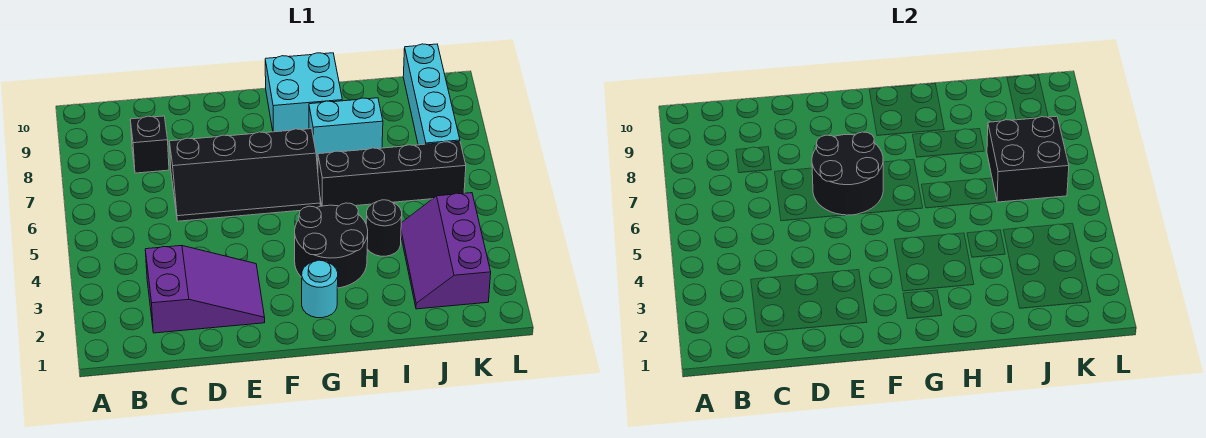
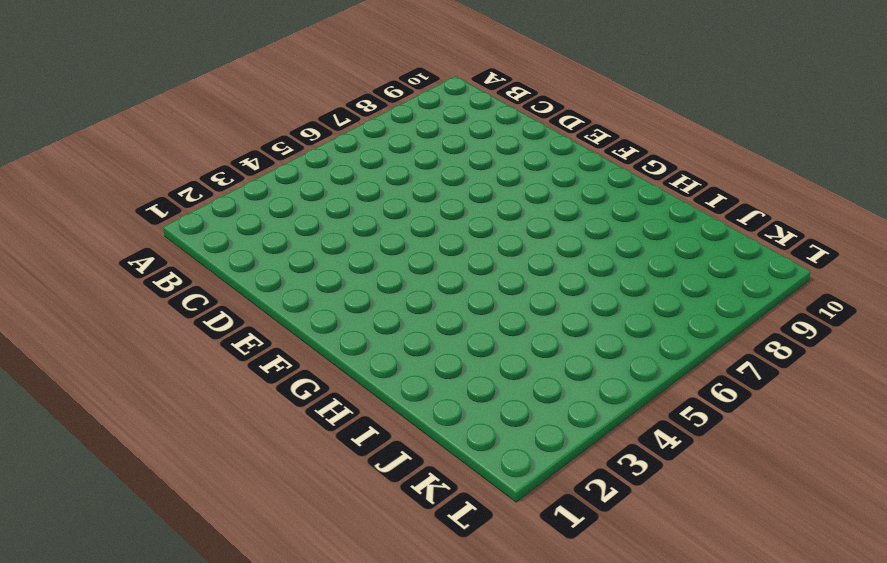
none -> purple 2x3 slope [145,246,265,333]
none -> black 1x1 brick [130,116,169,173]
none -> black 2x4 slope [169,129,320,221]

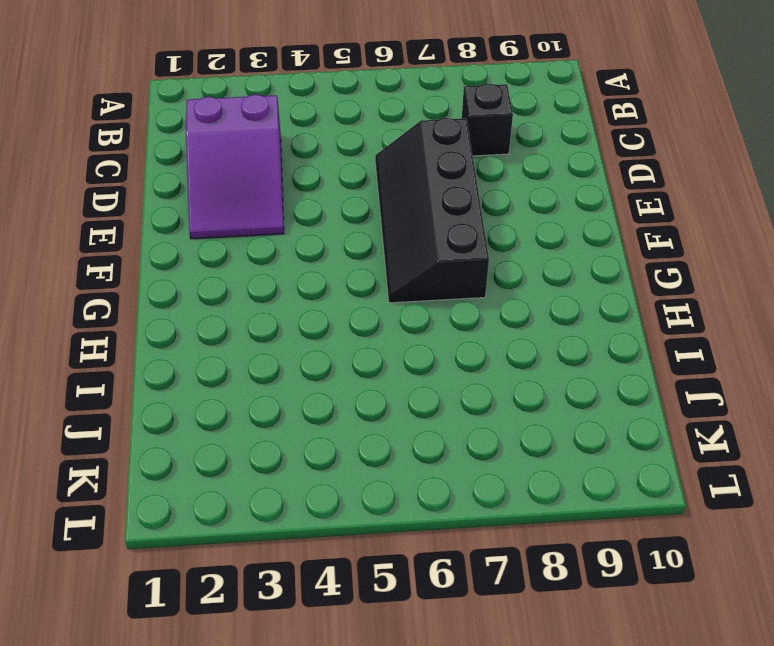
none -> cyan 1x1 round brick [302,260,338,318]
none -> black 2x2 round brick [295,203,368,288]
none -> cyan 2x2 brick [265,53,342,132]

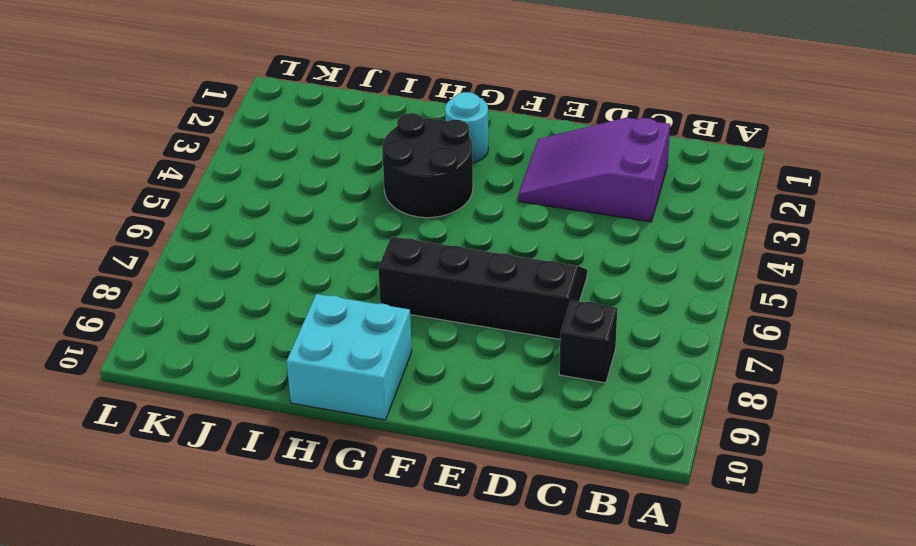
none -> black 1x4 brick [318,141,466,206]
none -> cyan 1x2 brick [309,98,383,157]
none -> black 1x1 round brick [366,200,402,256]

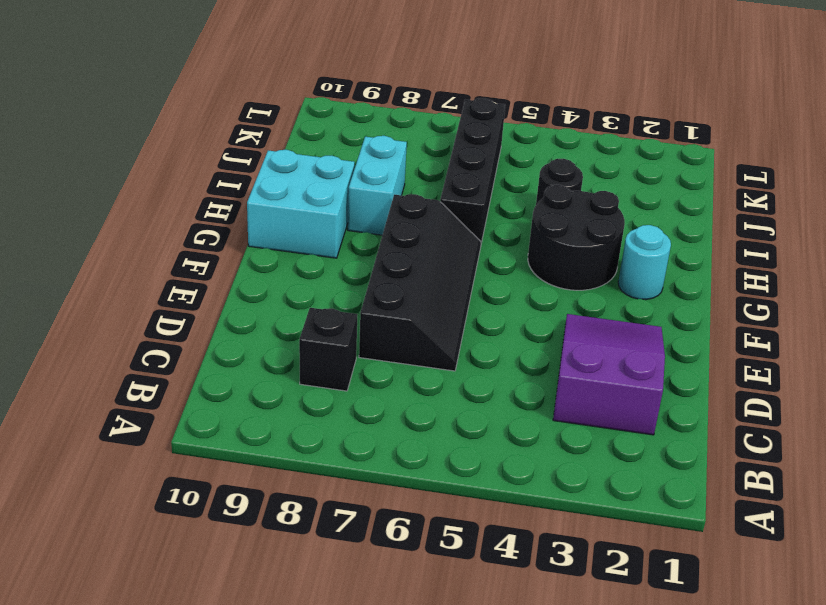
none -> purple 2x3 slope [401,193,491,309]
none -> cyan 1x4 brick [403,44,460,145]
none -> black 2x2 round brick [812,132,883,215]

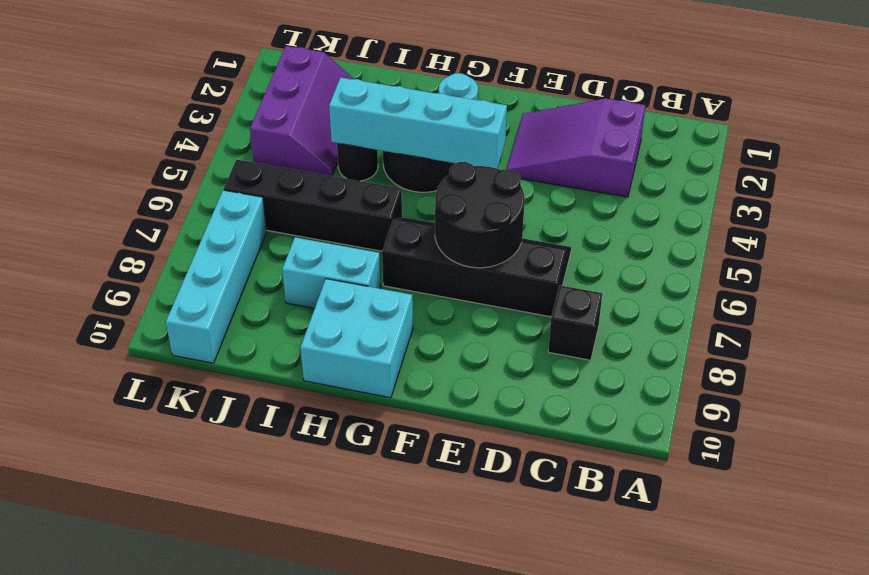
cyan 1x4 brick [329,78,507,169] -> none
none -> black 2x2 brick [987,116,1069,202]

